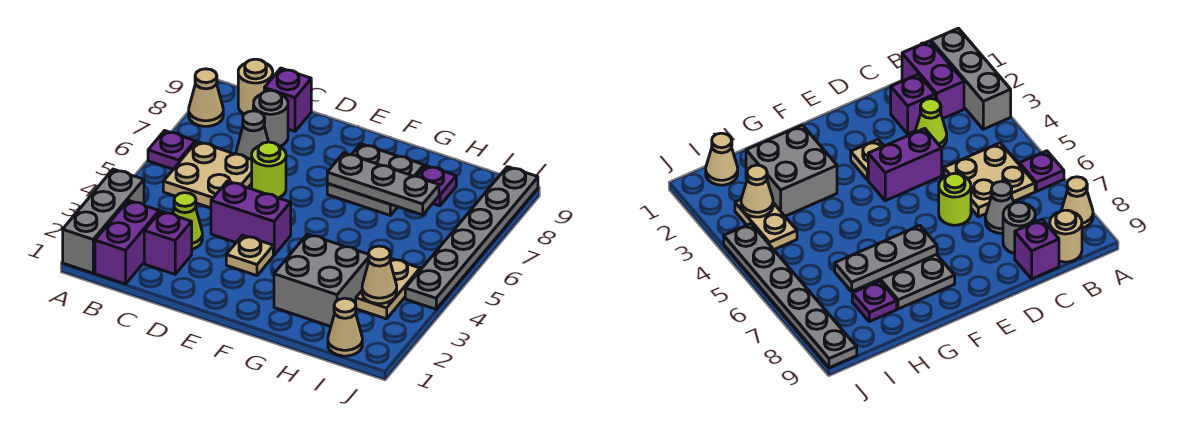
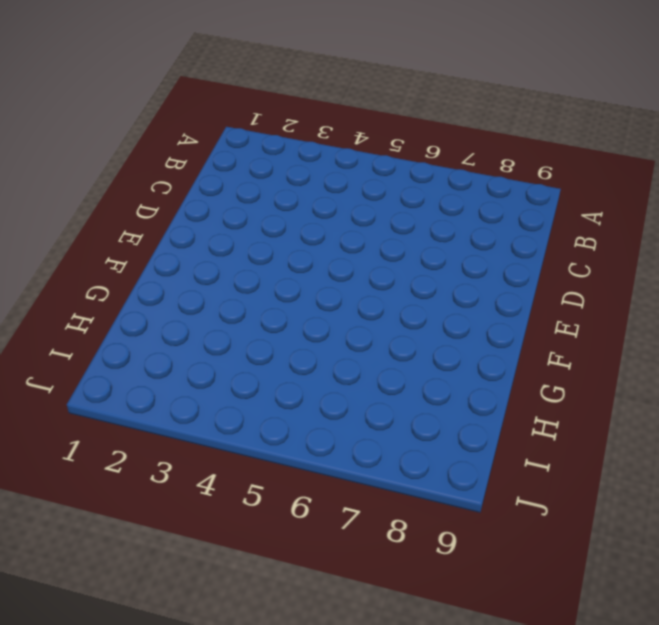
none -> grey 1x3 brick [63,169,144,273]
none -> purple 1x1 plate [148,131,195,169]
none -> tan 1x1 cone [189,69,223,126]

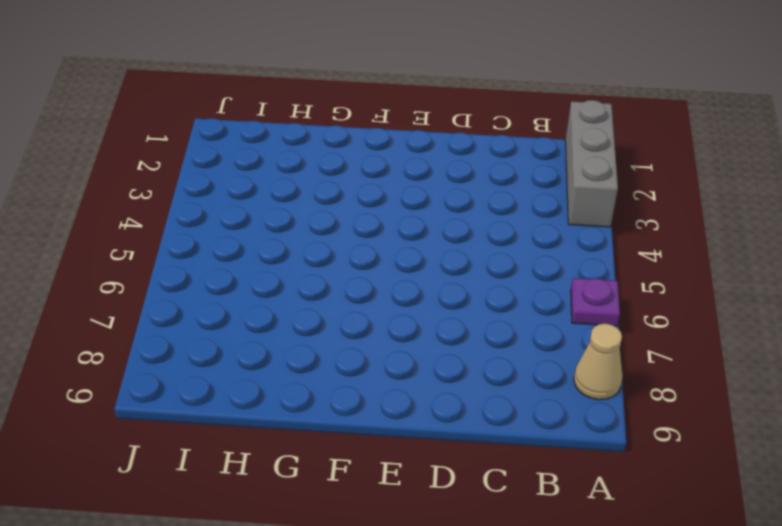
none -> purple 1x2 brick [95,200,159,284]
none -> tan 2x2 plate [163,142,252,208]
none -> tan 1x1 round brick [238,59,273,114]

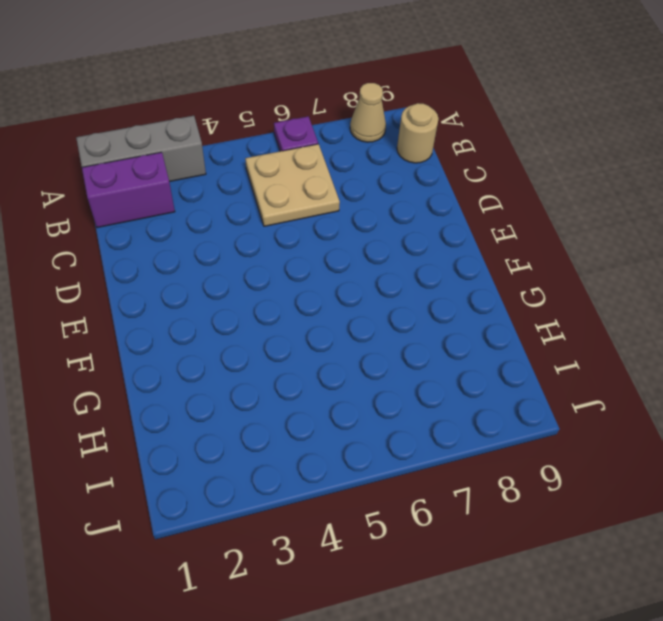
none -> purple 1x1 brick [144,211,192,274]
none -> lime 1x1 cone [173,193,202,249]
none -> grey 1x1 cone [236,111,268,160]

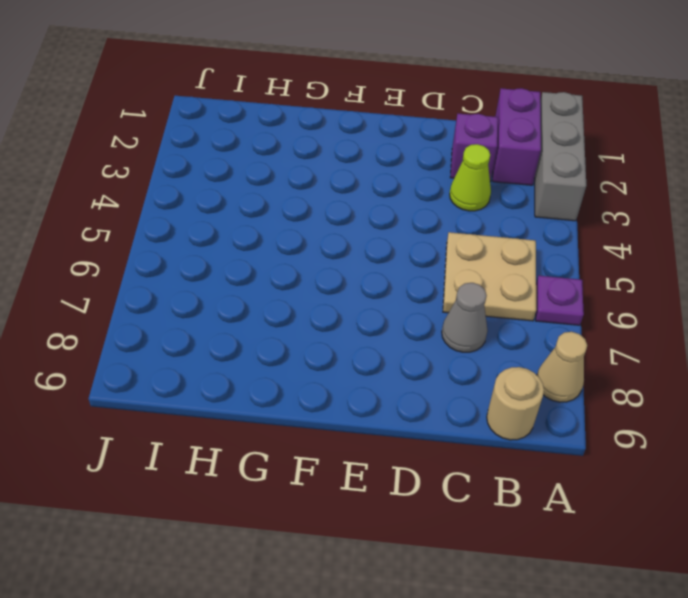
none -> grey 1x1 round brick [253,90,288,146]
none -> purple 1x1 brick [264,68,311,131]
none -> purple 1x2 brick [211,181,291,255]

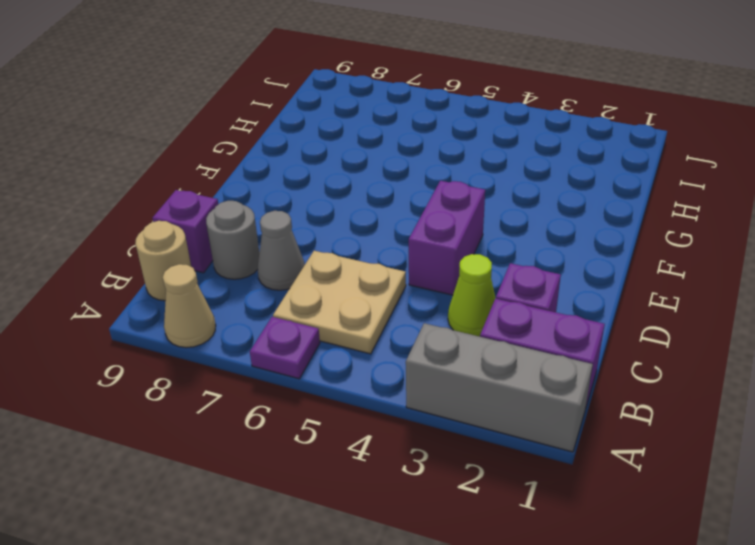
none -> lime 1x1 round brick [252,142,286,198]
none -> tan 1x1 plate [226,235,273,276]
none -> grey 2x2 plate [327,144,424,215]

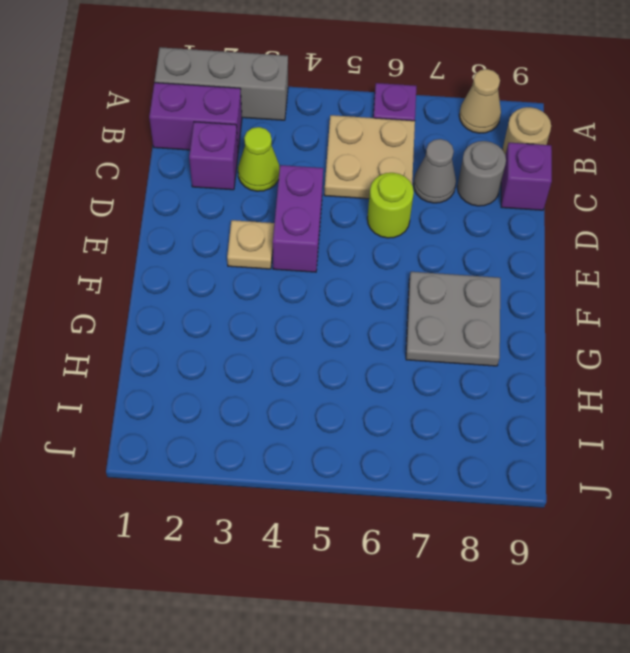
none -> grey 2x2 brick [274,234,369,326]
none -> purple 1x1 plate [417,165,456,206]
none -> tan 1x1 cone [328,298,362,356]

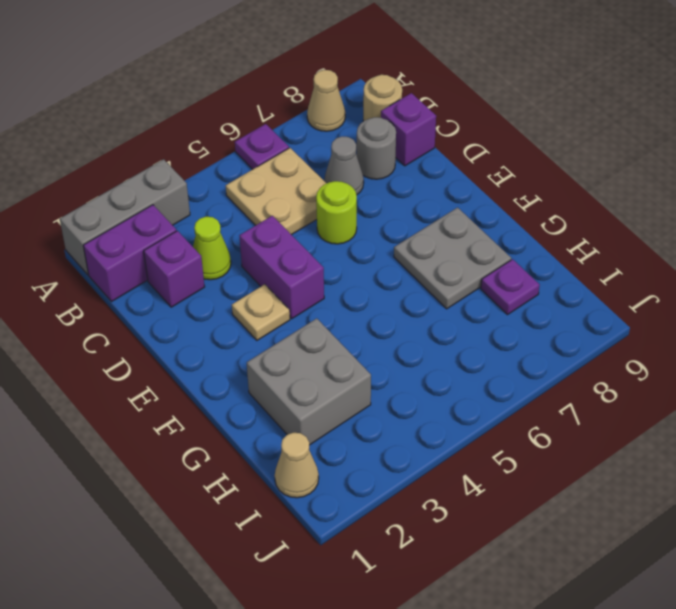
none -> tan 1x2 plate [356,258,420,319]
none -> grey 1x6 plate [405,167,538,309]
none -> grey 1x3 plate [327,153,439,215]

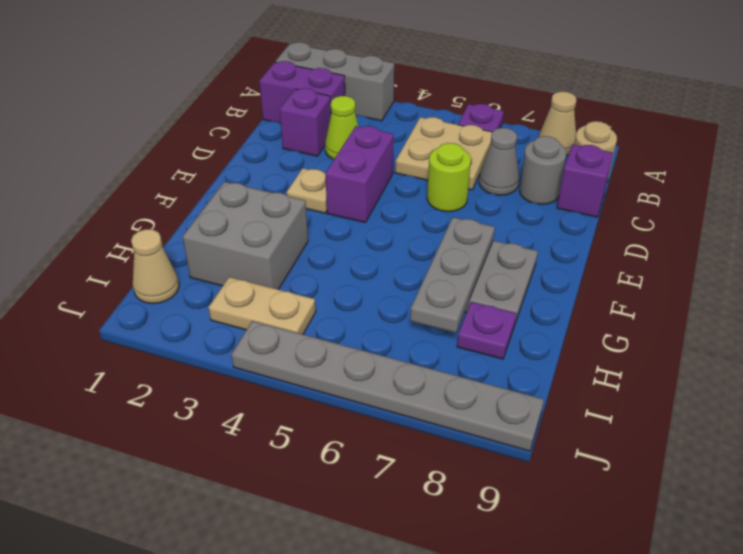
none -> tan 1x1 cone [362,246,397,304]

